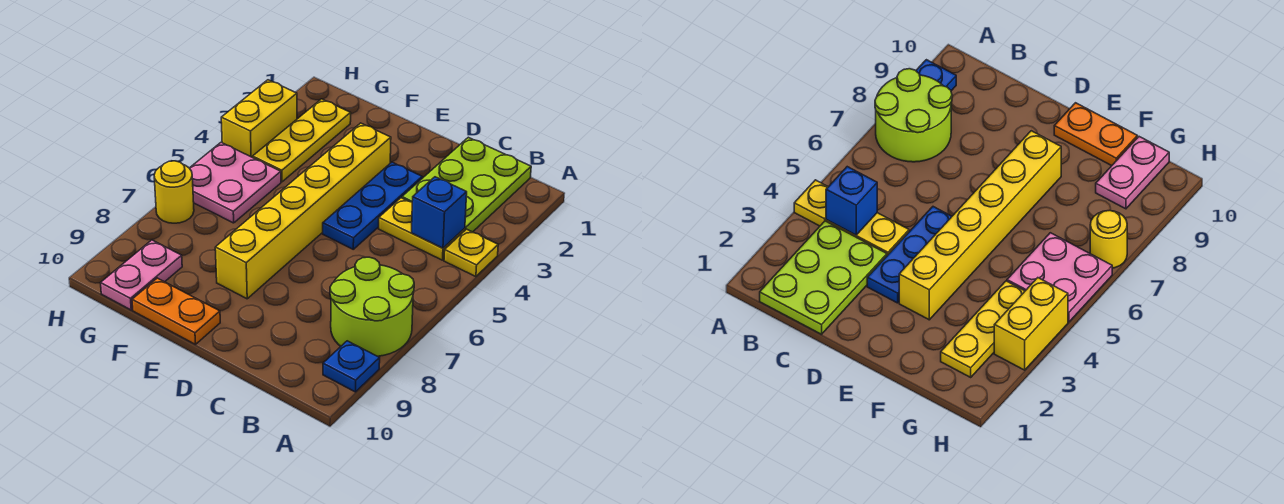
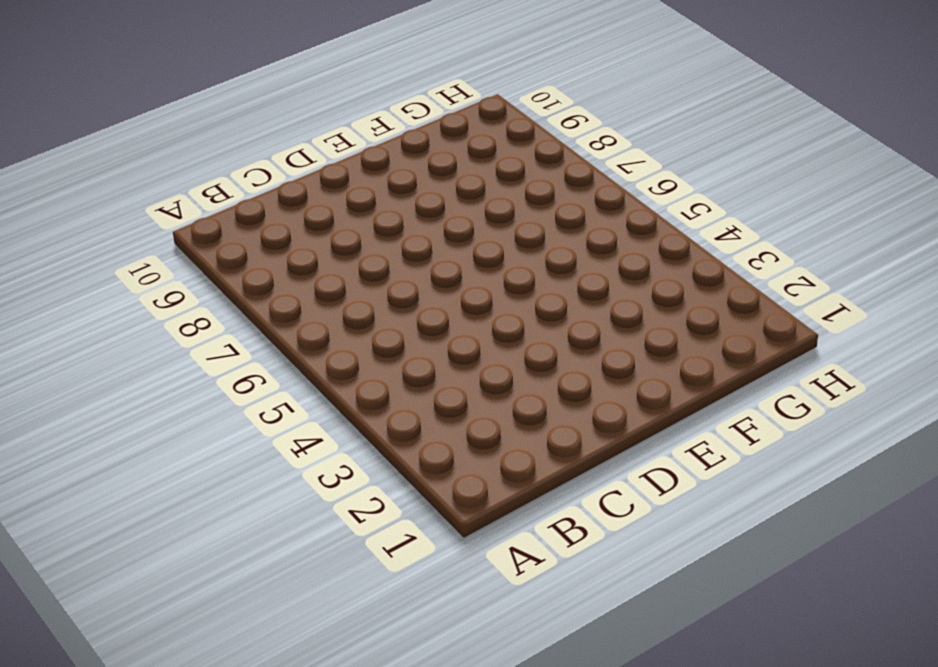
none -> yellow 1x1 plate [444,229,498,277]
none -> lime 2x2 round brick [330,257,414,356]
none -> blue 1x1 plate [323,341,380,392]

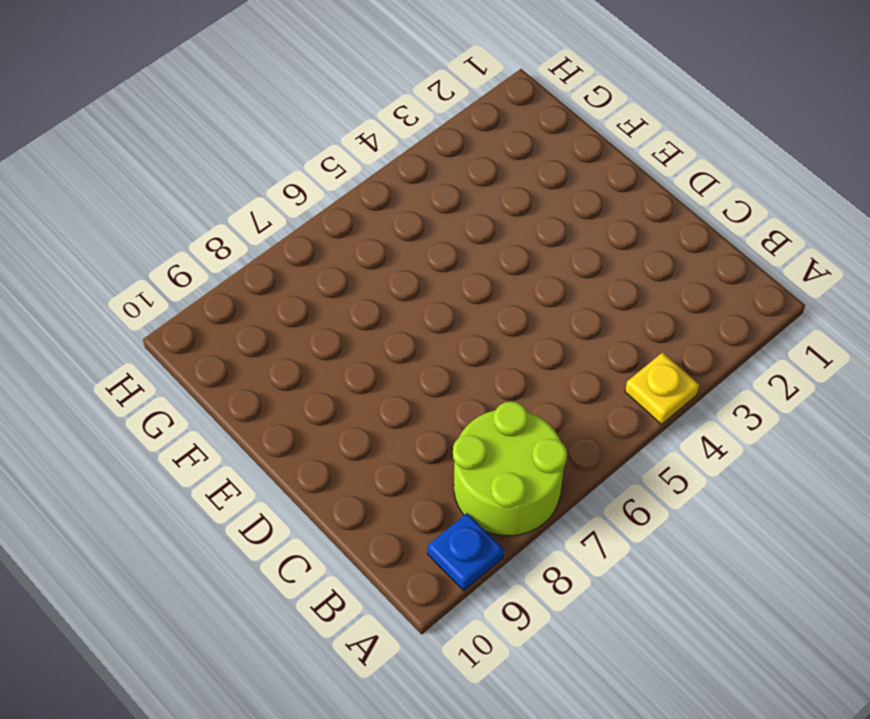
none -> lime 2x3 plate [402,137,531,232]
none -> yellow 1x2 plate [379,198,465,260]
none -> blue 1x3 plate [323,162,422,249]

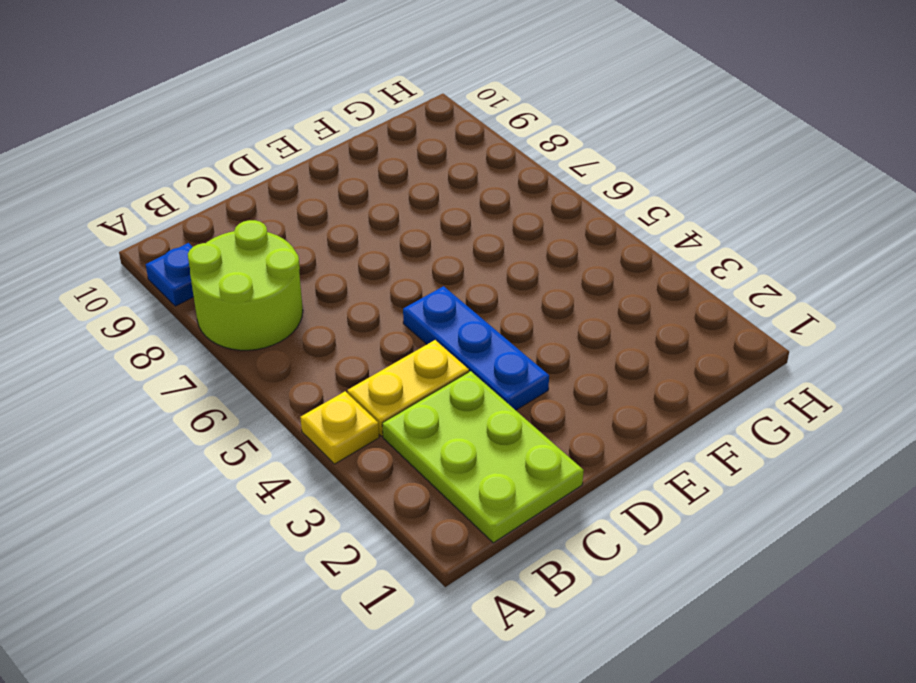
none -> yellow 1x6 brick [215,123,391,299]
none -> orange 1x2 plate [132,278,220,344]
none -> yellow 1x3 plate [253,99,351,182]

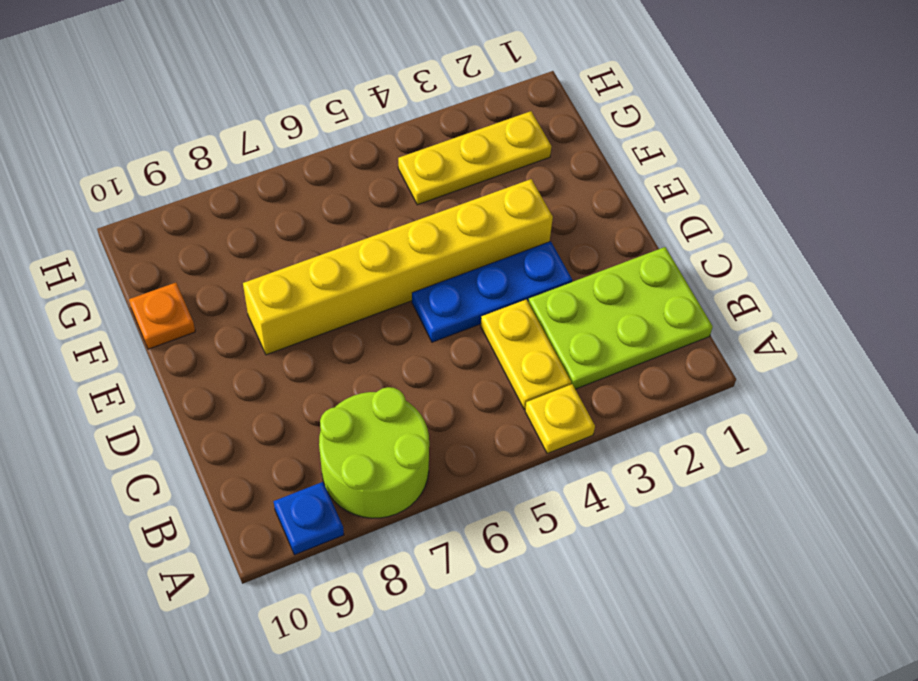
orange 1x1 plate [129,283,195,349] -> orange 1x2 plate [132,278,220,344]
none -> pink 2x2 plate [190,142,281,223]
none -> pink 1x2 plate [101,240,182,310]
none -> yellow 1x2 brick [221,80,297,157]

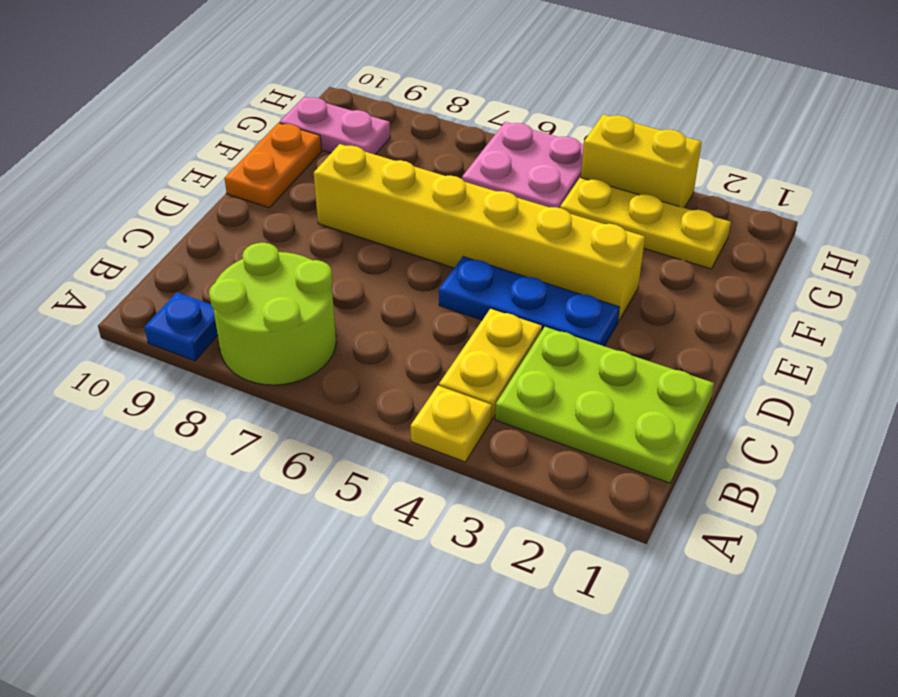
none -> yellow 1x1 round brick [154,161,194,223]
none -> blue 1x1 brick [411,177,467,248]

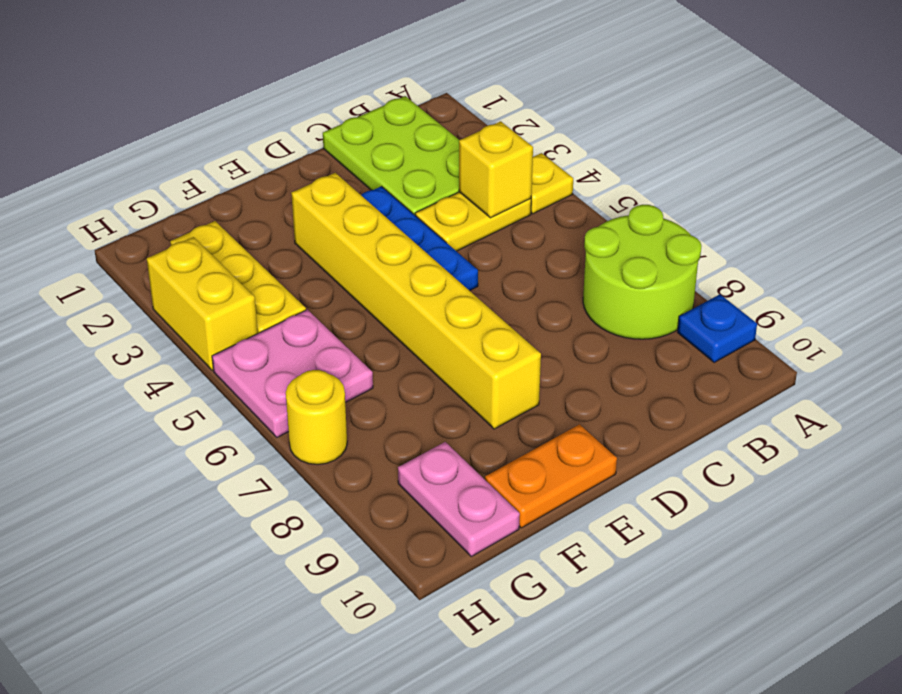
yellow 1x1 brick [459,121,533,218] -> blue 1x1 brick [411,177,467,248]

